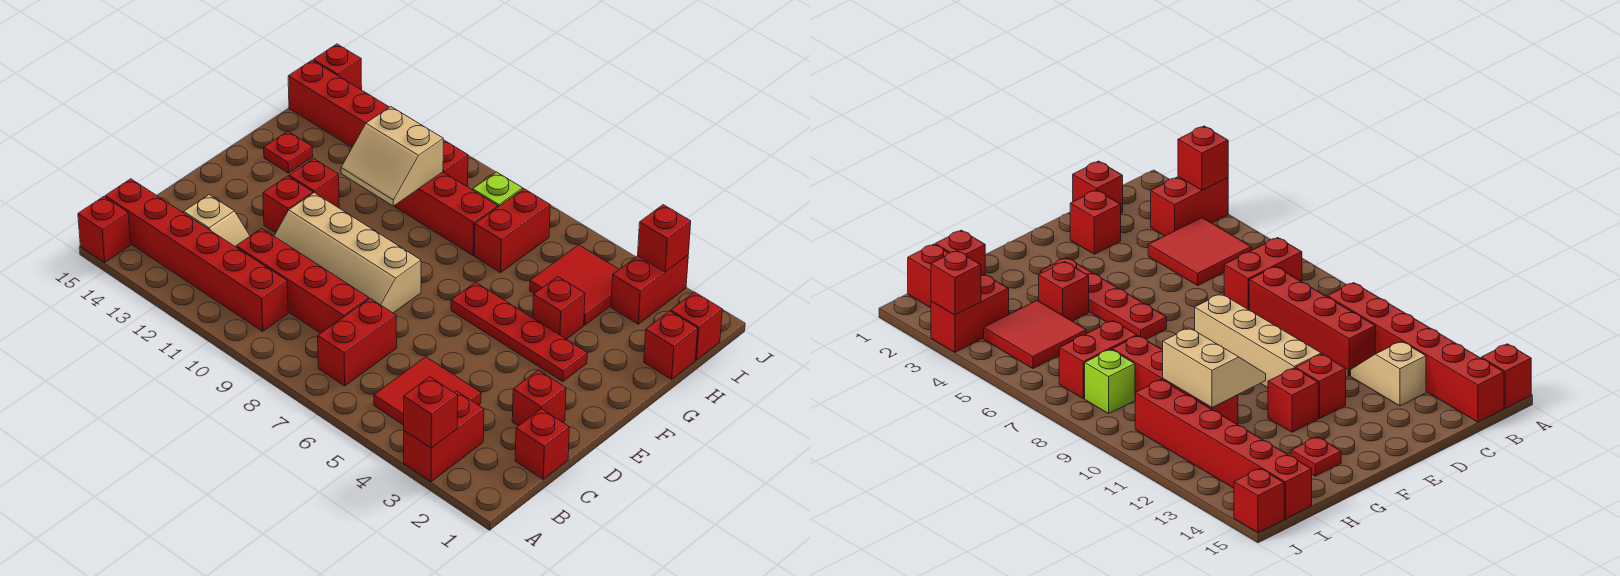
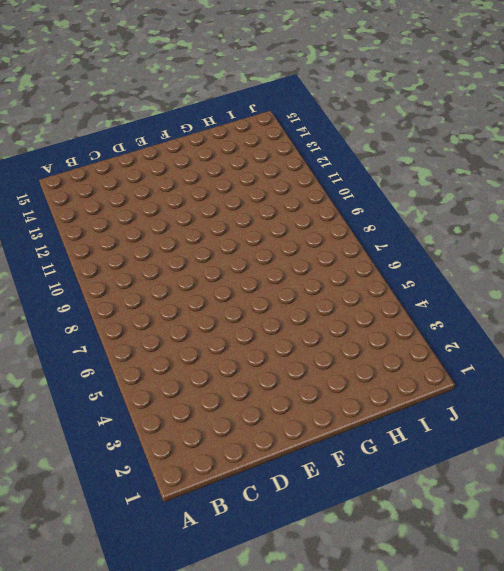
none -> red 1x2 brick [404,391,484,482]
none -> red 1x1 brick [78,197,130,262]
none -> red 2x2 tile [374,357,481,425]

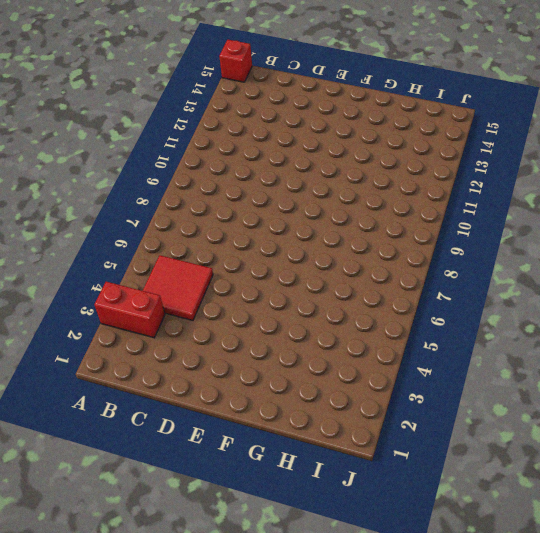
none -> red 1x2 brick [318,299,397,386]
none -> red 1x6 brick [105,179,288,331]
none -> red 1x1 brick [515,409,570,479]

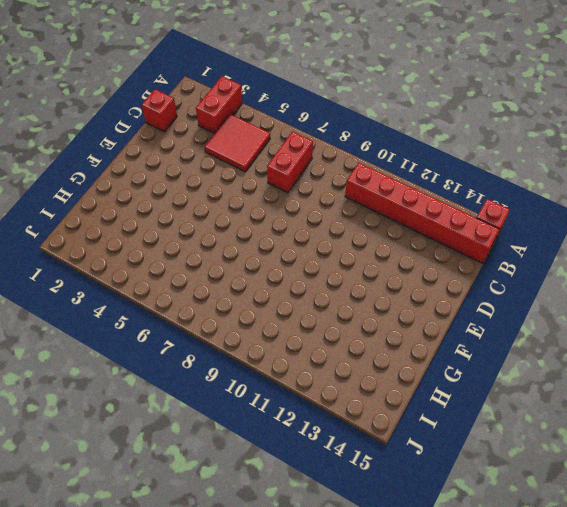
none -> red 1x4 brick [236,228,369,333]
none -> tan 1x2 slope [184,195,250,247]
none -> red 1x1 brick [512,370,566,426]

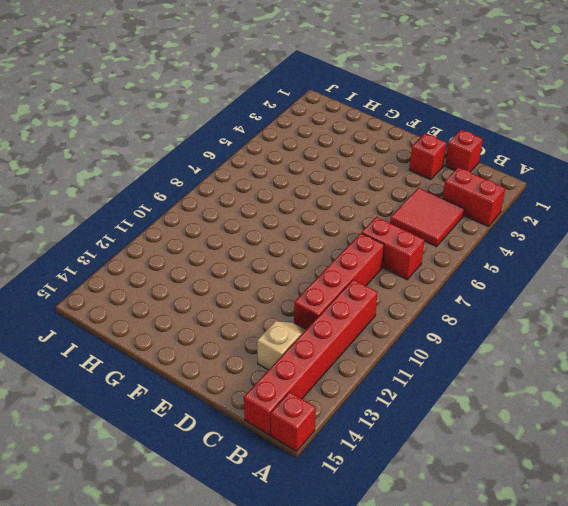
none -> tan 2x4 slope [274,193,421,313]
none -> red 1x1 brick [263,176,313,233]
none -> red 1x4 plate [451,282,587,381]

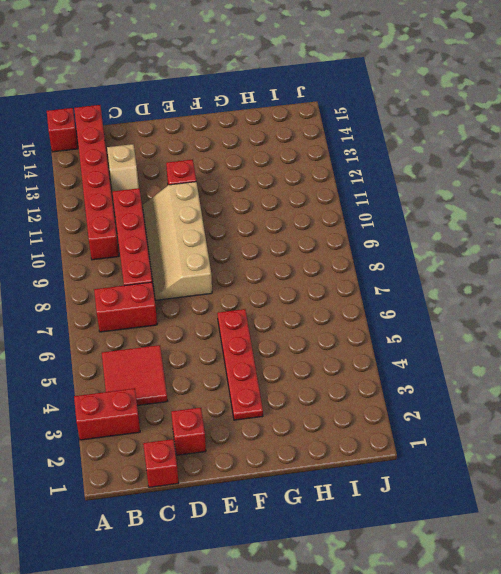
none -> red 1x1 brick [289,159,339,208]
none -> red 1x1 brick [533,277,585,339]
none -> red 1x1 plate [264,131,313,173]

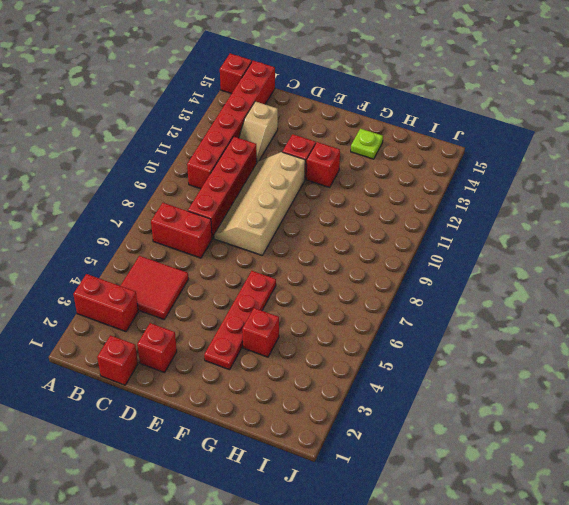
lime 1x1 plate [351,129,383,159] -> red 1x1 plate [264,131,313,173]
none -> red 1x1 brick [644,311,698,379]
none -> red 2x2 tile [530,245,619,325]
none -> red 1x2 brick [474,189,550,273]

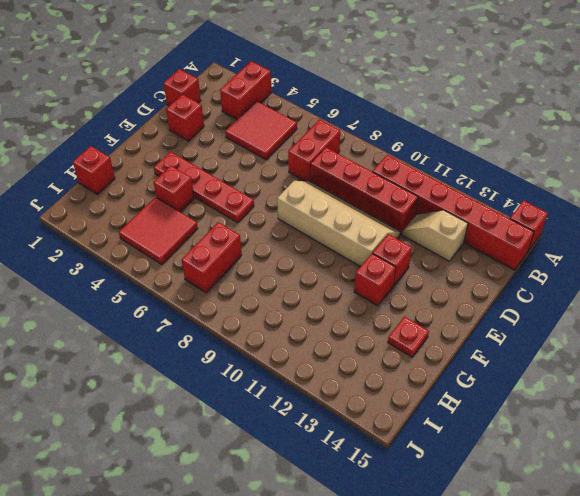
none -> red 1x4 brick [394,172,498,255]
none -> red 1x1 brick [671,292,722,360]
none -> red 1x2 brick [611,255,688,324]

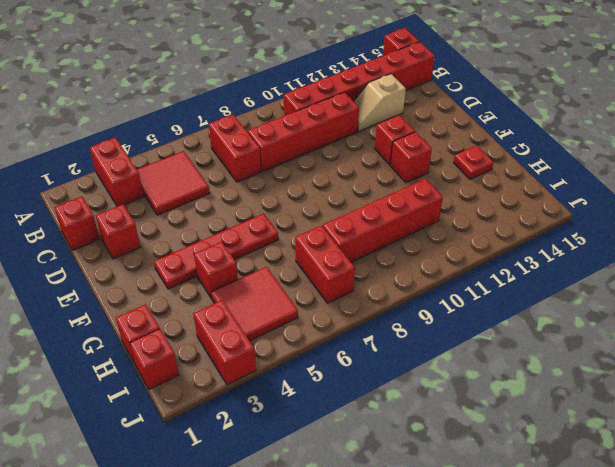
none -> tan 2x4 slope [274,193,421,313]
none -> lime 1x1 brick [473,172,523,207]
none -> red 1x6 brick [288,60,468,187]

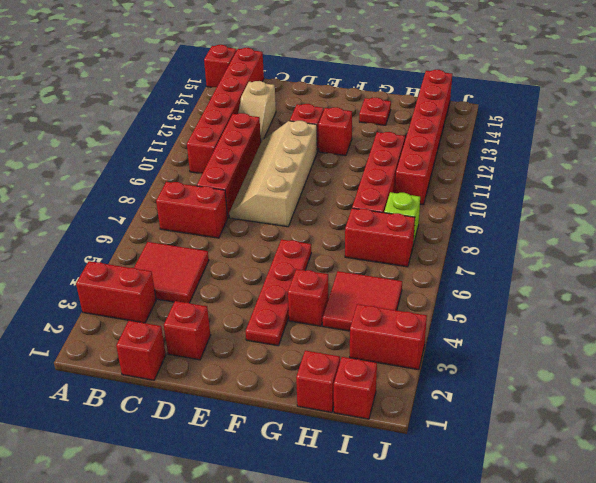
none -> red 1x1 brick [313,44,362,90]
none -> red 1x1 brick [404,377,458,448]
none -> tan 2x2 slope [341,107,443,206]

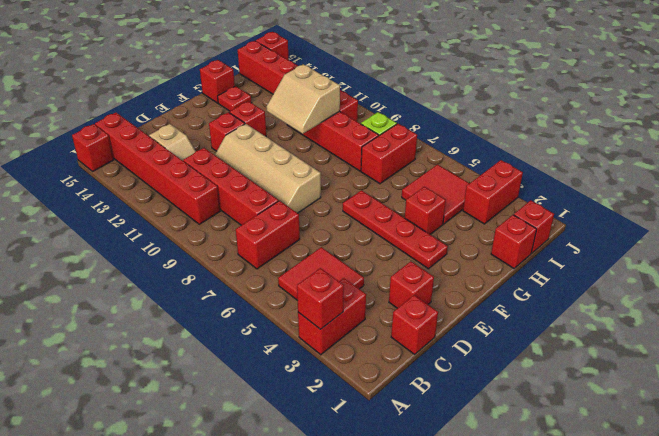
red 1x1 brick [200,60,235,103] -> red 1x1 brick moved to [638,205,691,272]

